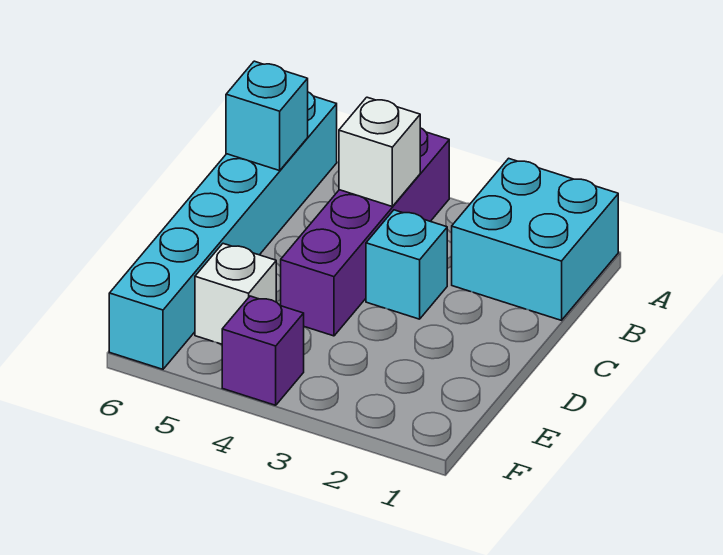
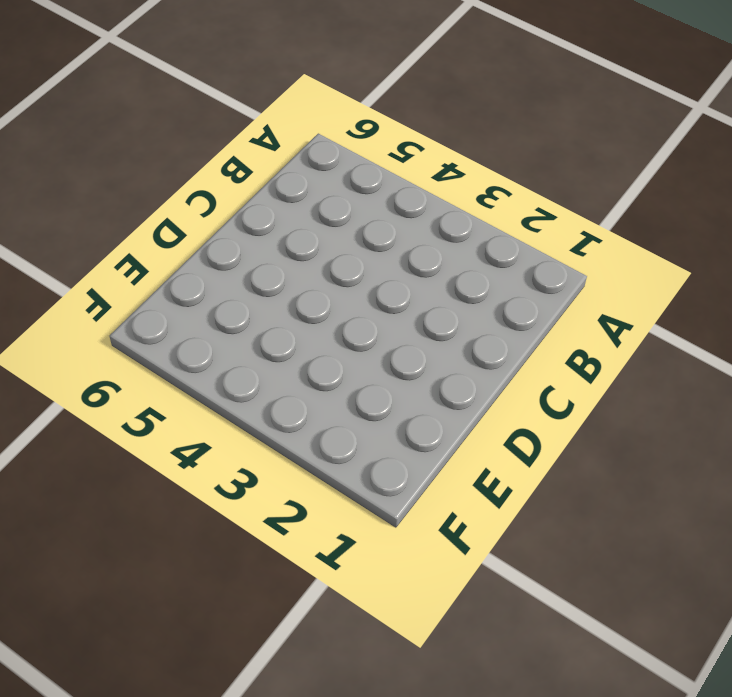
none -> cyan 2x2 brick [452,158,618,320]
none -> purple 1x4 brick [281,128,449,336]

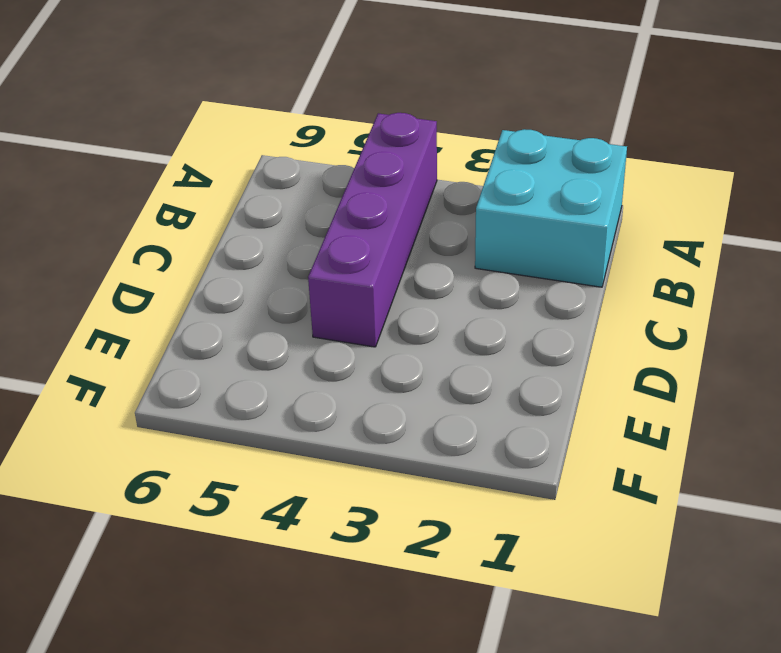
none -> cyan 1x6 brick [109,92,337,369]
none -> cyan 1x1 brick [366,210,447,319]

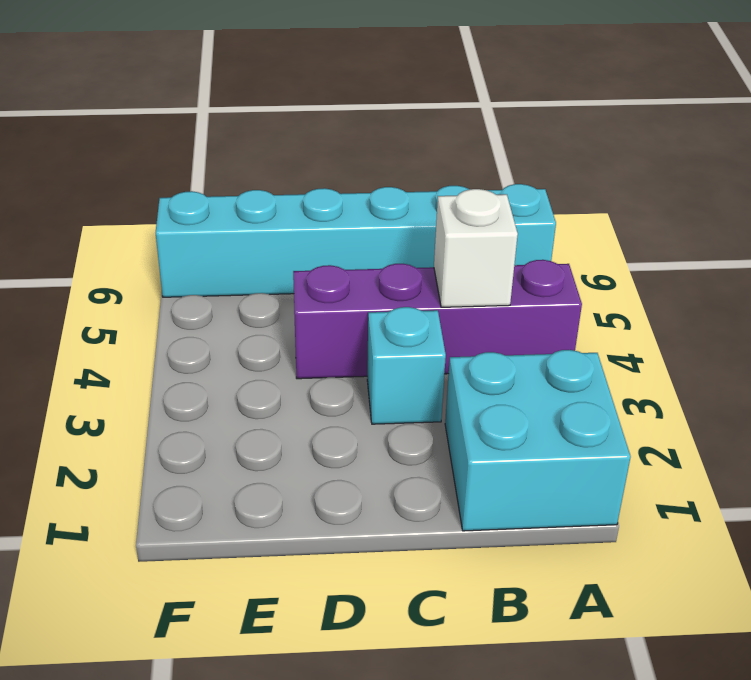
none -> white 1x1 brick [195,244,276,344]
none -> purple 1x1 brick [222,296,304,405]

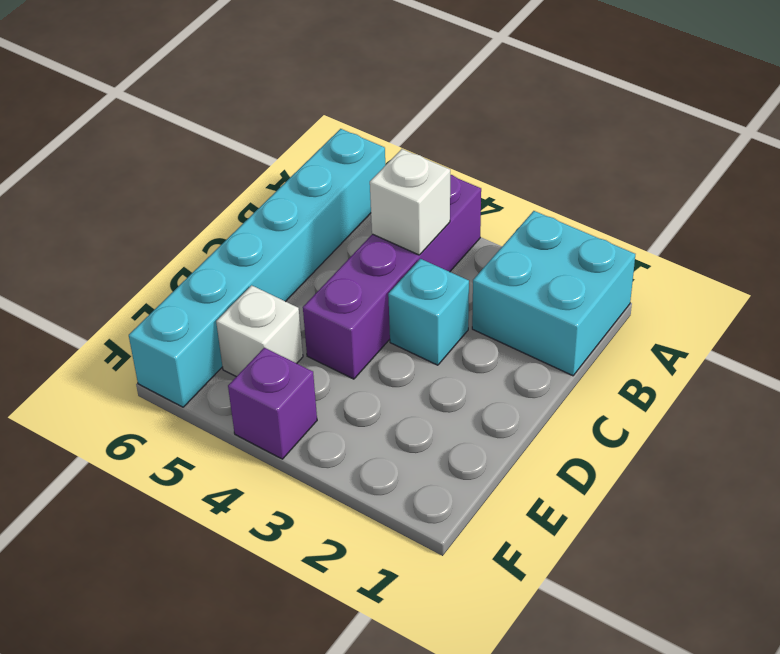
none -> cyan 1x1 brick [226,61,308,171]

